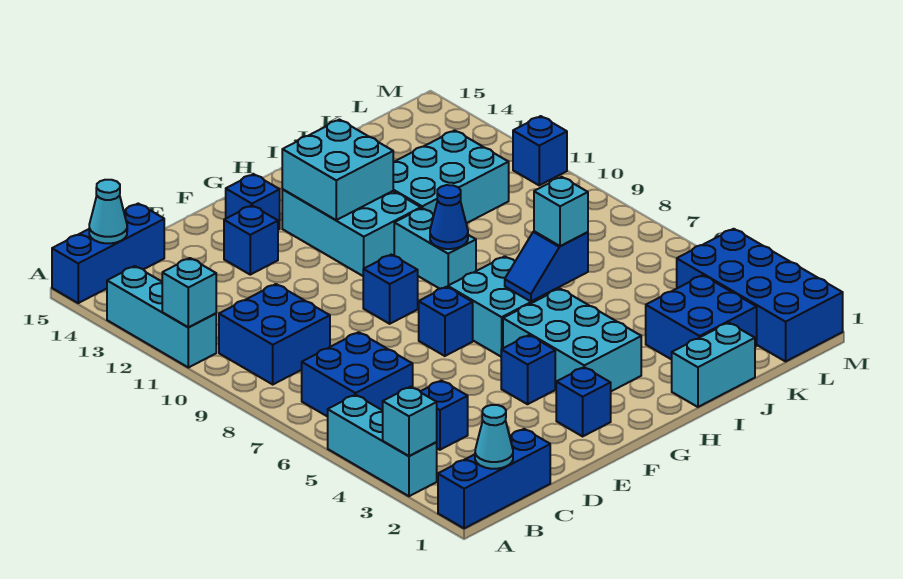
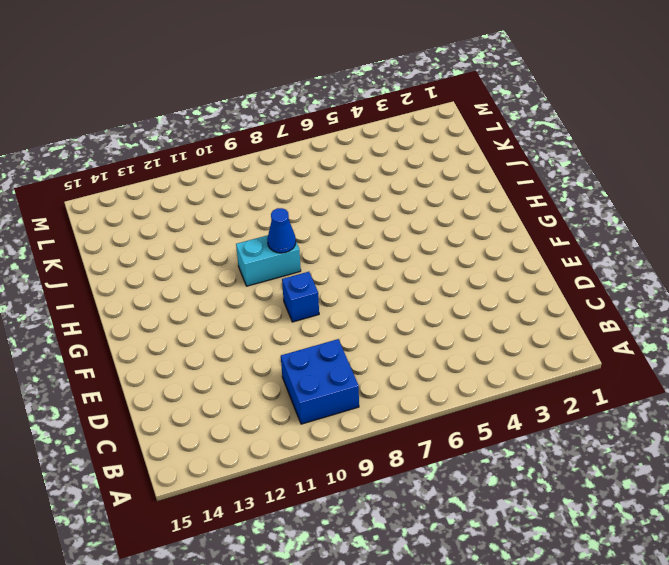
none -> blue 1x3 brick [438,429,550,528]
none -> cyan 1x3 brick [328,395,437,496]
none -> cyan 1x3 brick [107,266,216,368]
none -> blue 1x3 brick [52,204,164,303]

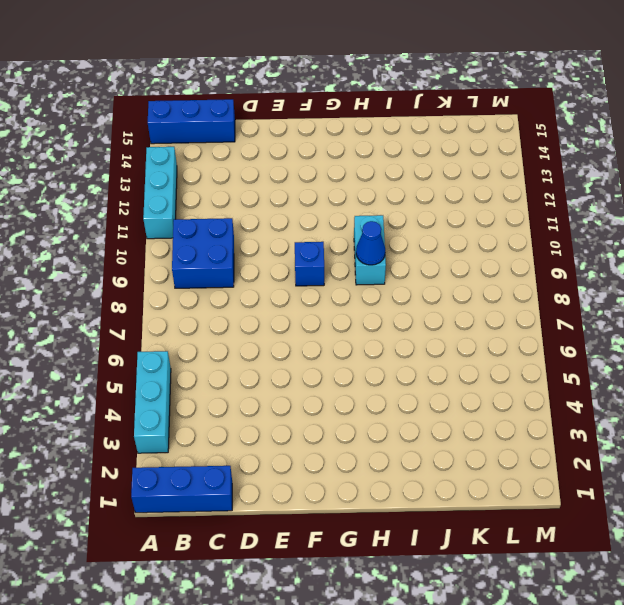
none -> blue 2x2 brick [302,332,413,417]
none -> blue 1x1 brick [420,381,468,450]
none -> blue 1x1 brick [224,205,278,275]
none -> blue 1x1 brick [556,367,611,436]

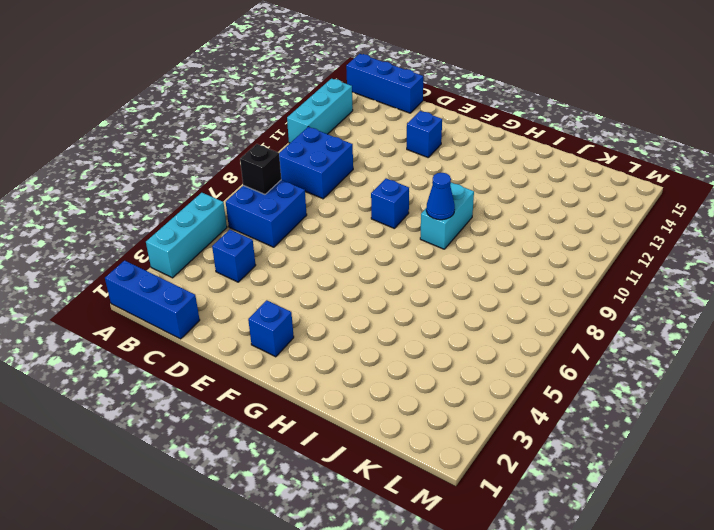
black 1x1 brick [240,144,281,194] -> none
none -> blue 1x1 brick [501,335,555,404]
none -> blue 1x1 brick [419,287,473,356]
none -> blue 1x1 brick [226,174,280,230]
none -> cyan 2x3 brick [503,289,641,391]

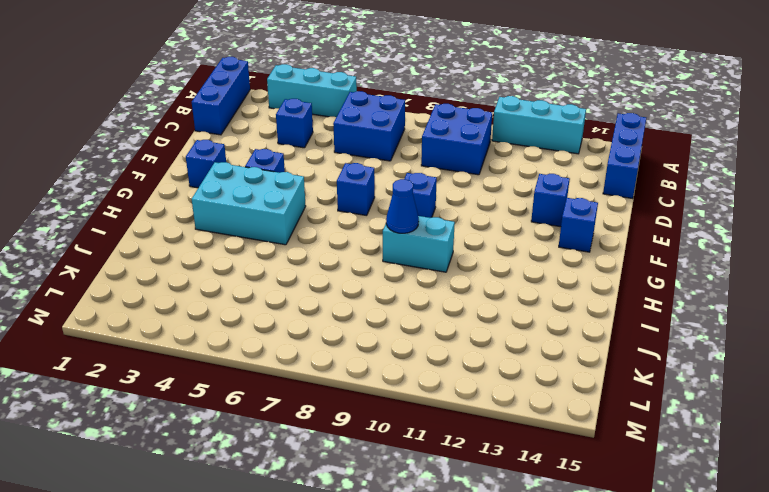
none -> cyan 2x2 brick [448,256,559,356]
none -> cyan 2x3 brick [282,190,421,276]
none -> cyan 1x2 brick [672,323,755,407]
none -> cyan 2x3 brick [393,130,509,223]

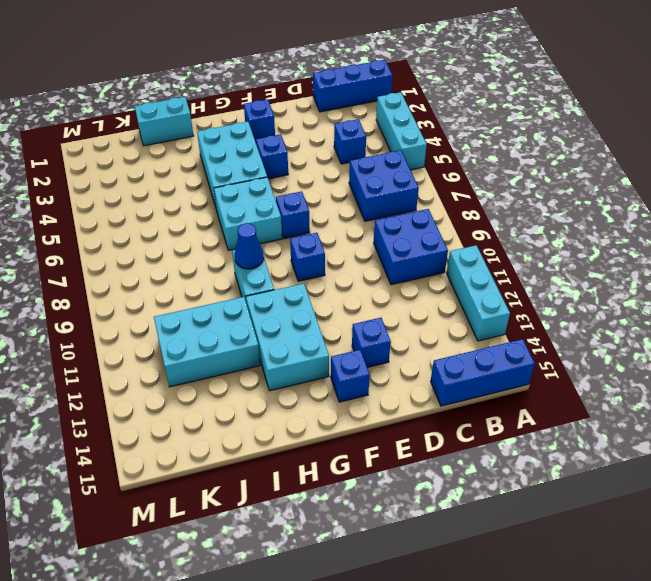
none -> blue 2x2 brick [646,275,757,360]
none -> blue 2x4 brick [677,229,843,361]
none -> blue 1x1 brick [513,116,567,185]
none -> cyan 1x1 brick [383,387,437,456]

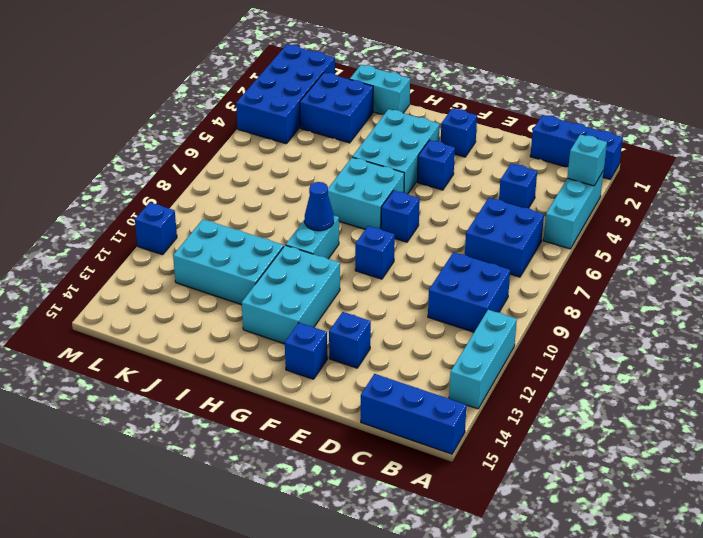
none -> cyan 1x1 brick [162,258,216,327]
none -> cyan 1x1 cone [475,405,513,469]
none -> cyan 1x1 cone [89,180,127,243]
none -> cyan 2x2 brick [282,120,393,220]

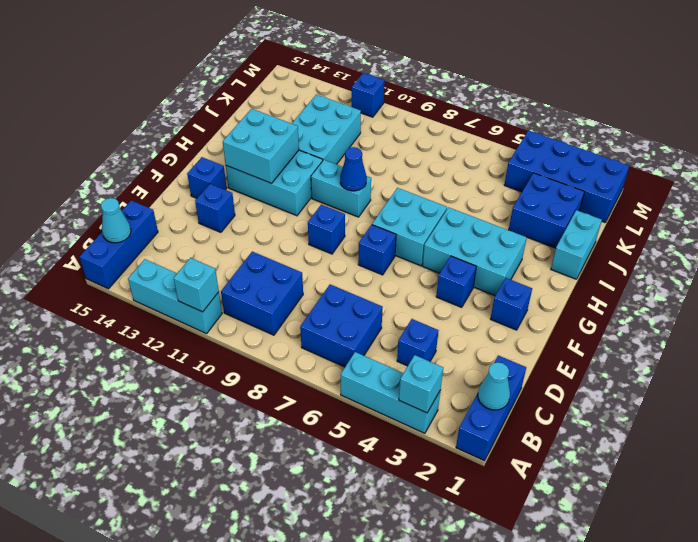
none -> blue 1x2 slope [505,231,588,302]
none -> cyan 1x1 brick [534,177,588,246]

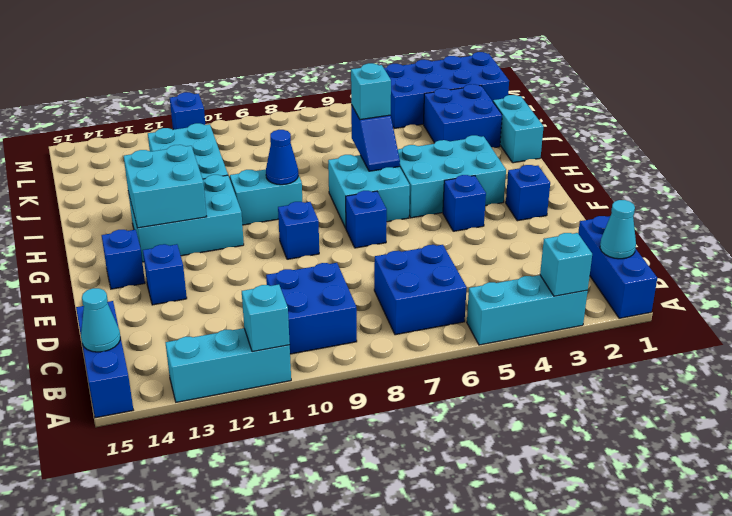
none -> blue 1x1 brick [420,381,468,450]

